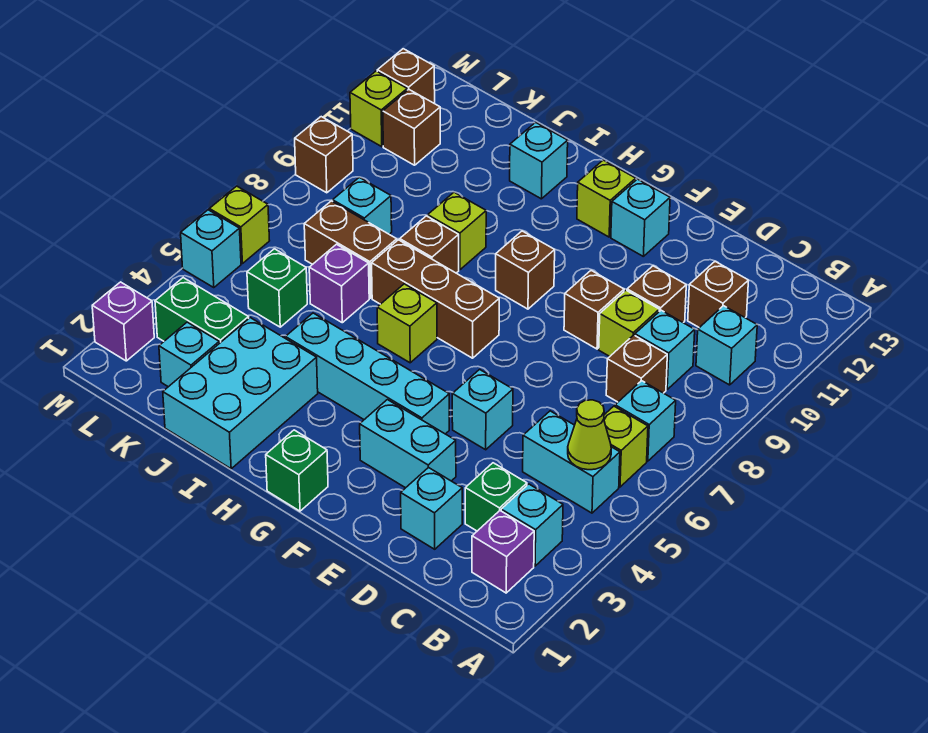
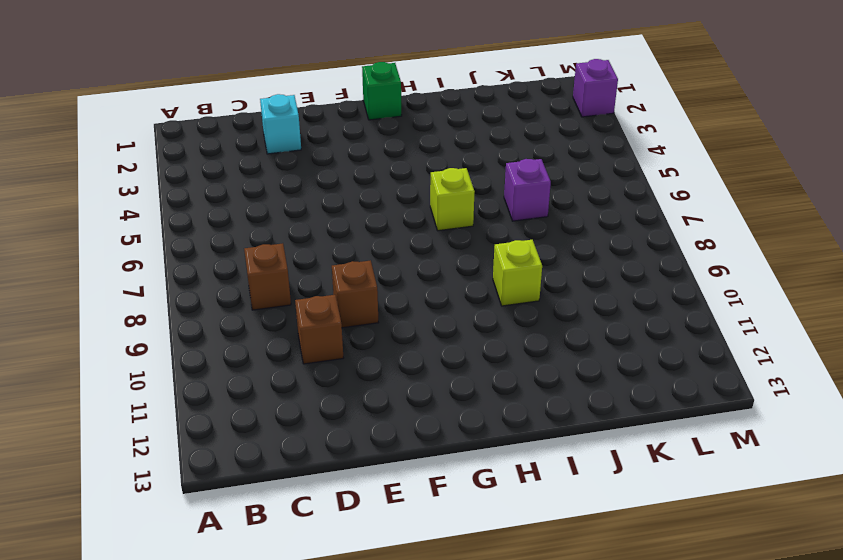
none -> purple 1x1 brick [472,511,534,593]
none -> cyan 1x1 brick [501,484,563,566]
none -> cyan 1x2 brick [523,411,620,513]
none -> lime 1x1 brick [604,406,648,487]

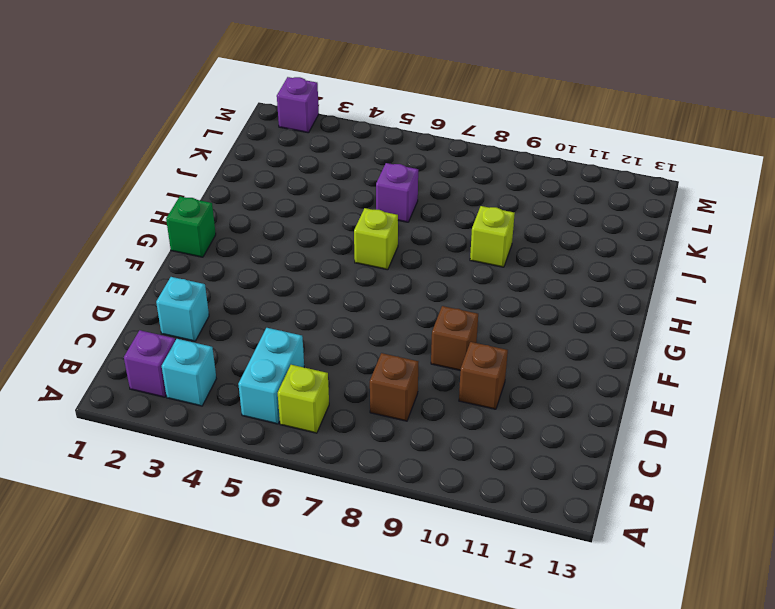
none -> cyan 1x1 brick [615,381,676,461]
none -> cyan 1x1 brick [696,306,757,385]
none -> green 1x1 brick [465,463,527,531]
none -> cyan 1x1 brick [635,310,695,389]

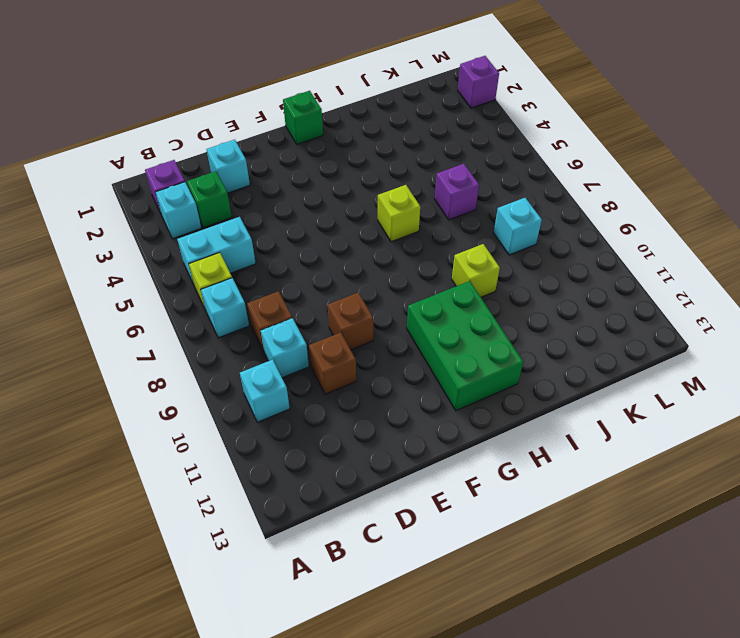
green 2x3 brick [407,281,523,411] -> lime 1x1 brick [577,160,636,237]
none -> brown 1x1 brick [688,261,749,328]
none -> lime 1x1 brick [599,290,659,356]
none -> cyan 1x2 brick [360,400,456,488]
none -> cyan 1x1 brick [452,369,513,450]

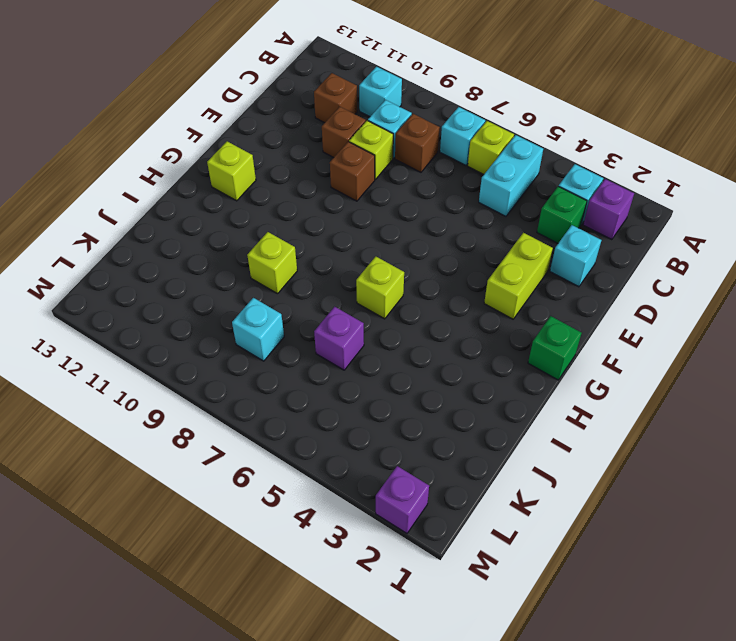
lime 1x2 brick [484,233,553,319] -> cyan 1x2 brick [360,400,456,488]
none -> cyan 1x1 brick [452,369,513,450]
none -> cyan 1x4 brick [285,313,449,434]
none -> cyan 1x1 brick [611,179,670,256]
none -> brown 1x3 brick [372,240,499,358]

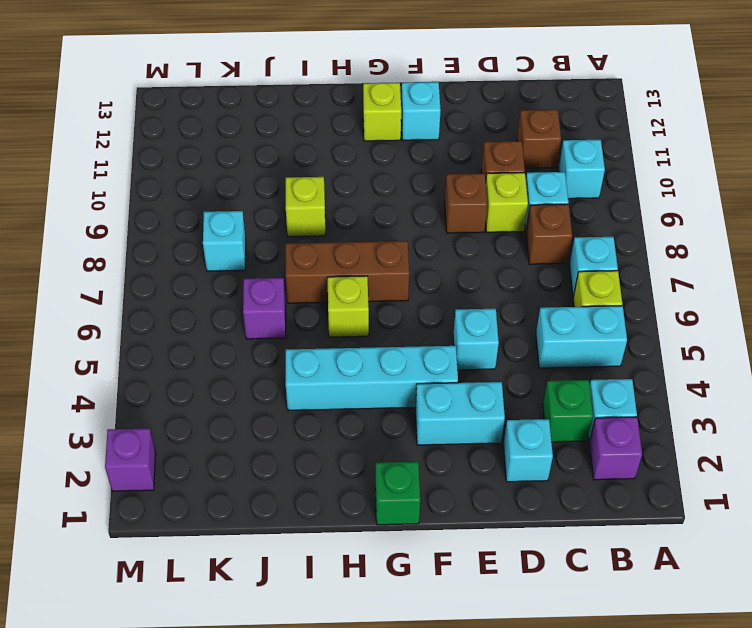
none -> brown 1x1 brick [496,231,555,309]
none -> cyan 2x3 brick [163,318,318,469]
none -> brown 1x1 brick [400,216,459,273]
none -> cyan 1x1 brick [510,122,568,199]

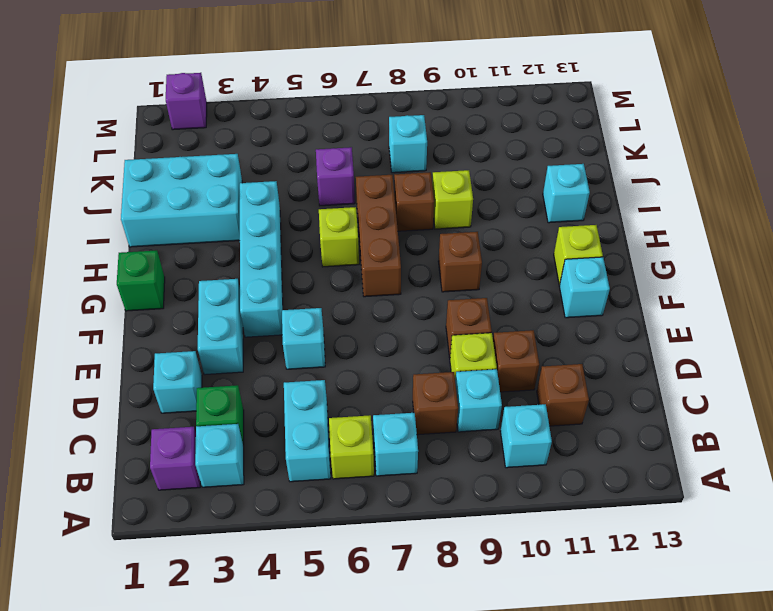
none -> brown 1x2 brick [304,201,397,298]
none -> cyan 1x1 brick [159,322,219,387]
none -> green 1x2 brick [155,278,249,343]
none -> green 1x1 brick [247,249,307,327]

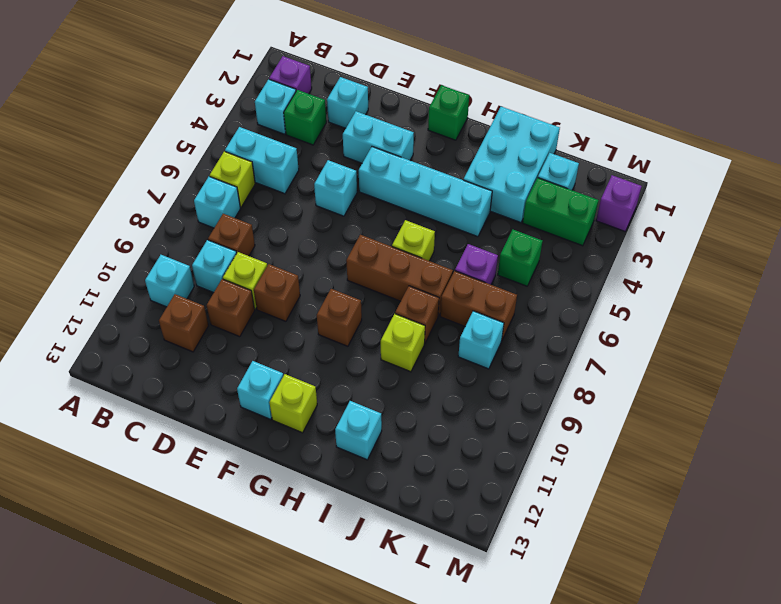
none -> brown 1x1 brick [383,90,440,165]
none -> cyan 1x1 brick [181,210,241,288]
none -> lime 1x1 brick [209,186,270,264]
none -> brown 1x1 brick [295,117,353,193]

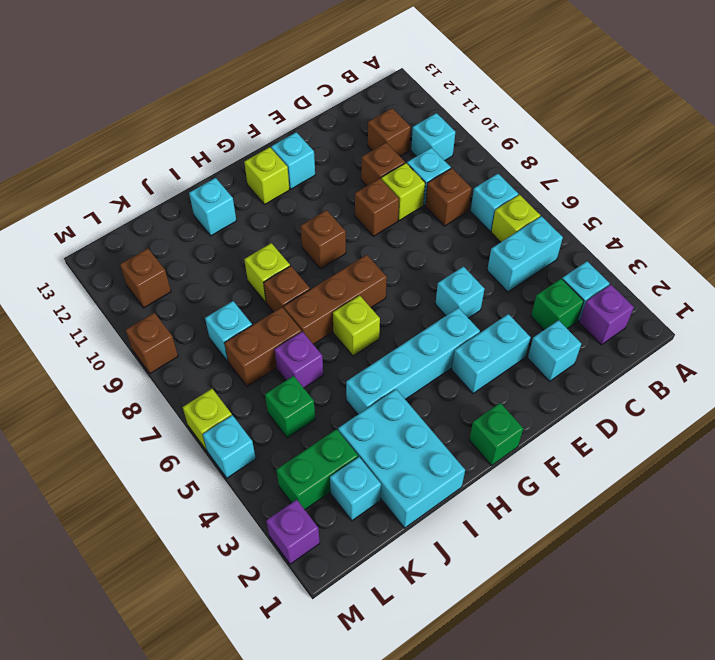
none -> lime 1x1 brick [350,71,407,147]
none -> brown 1x1 brick [377,49,435,103]
none -> lime 1x1 cone [568,400,611,470]

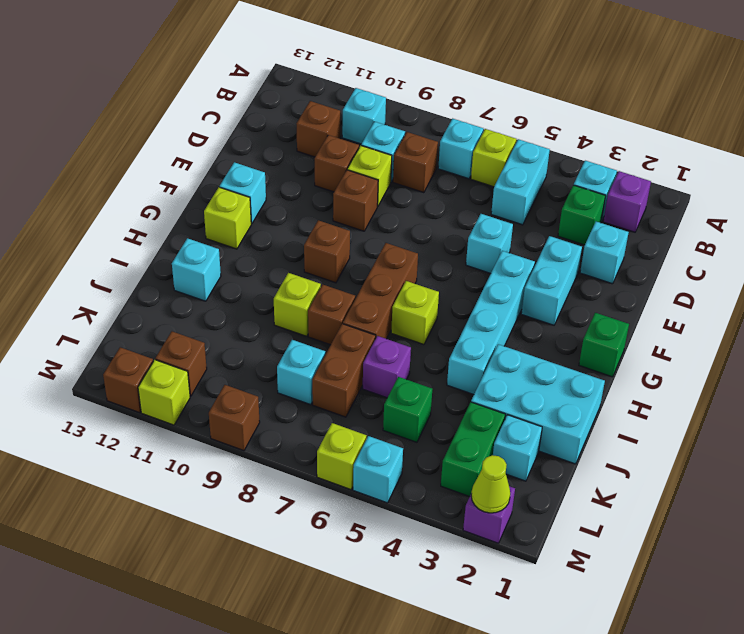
lime 1x1 cone [471,455,510,513] -> lime 1x1 cone moved to [568,400,611,470]

